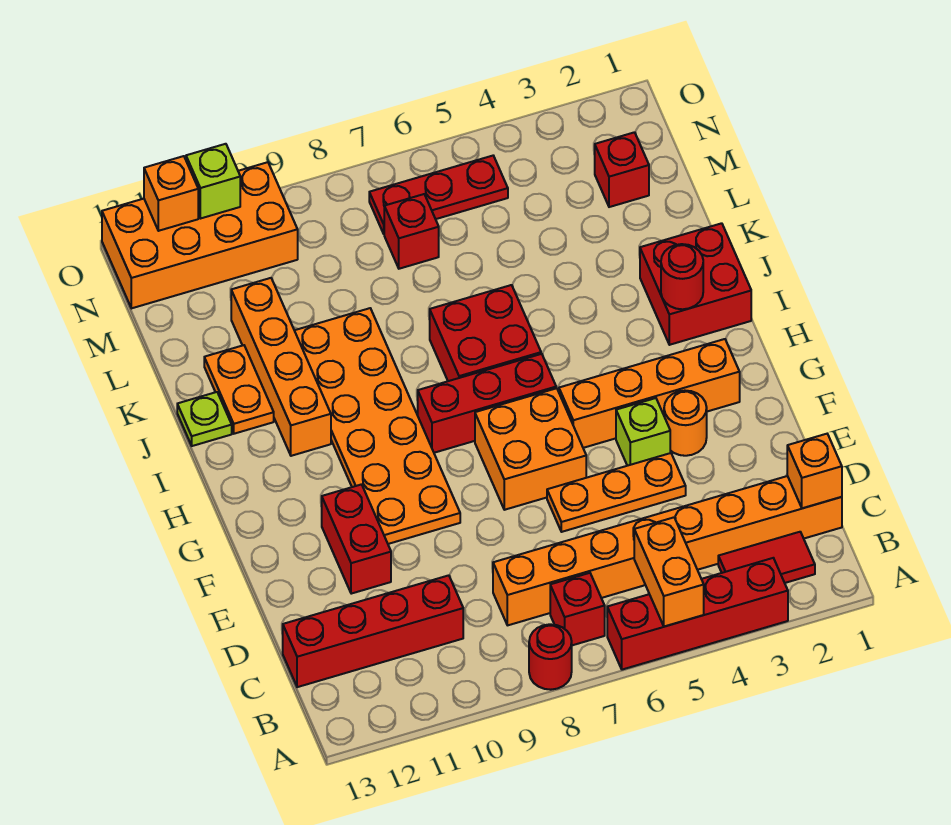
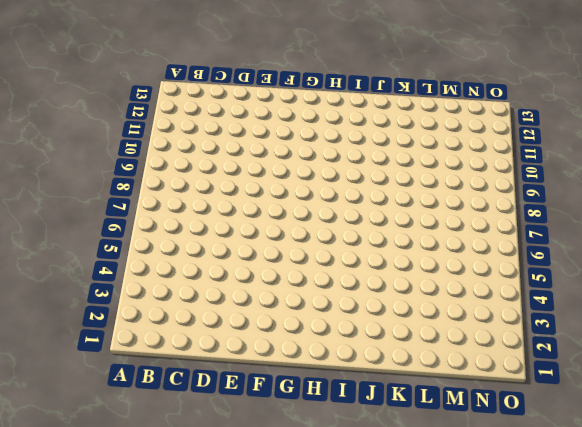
none -> red 1x4 brick [607,558,788,670]
none -> red 1x1 round brick [529,624,572,690]
none -> red 1x2 tile [718,532,815,583]

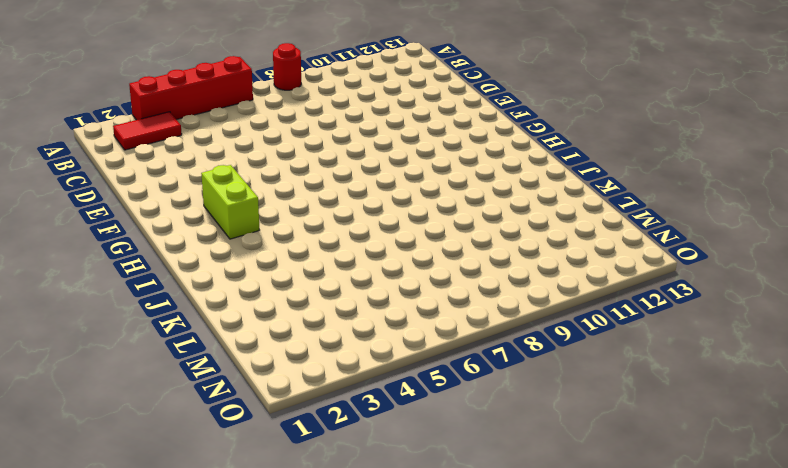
lime 1x2 brick [201,165,259,239] -> orange 1x4 brick [559,339,740,448]
none -> red 1x1 brick [550,573,605,645]
none -> orange 1x8 brick [493,476,842,625]
none -> red 1x4 brick [283,575,463,687]

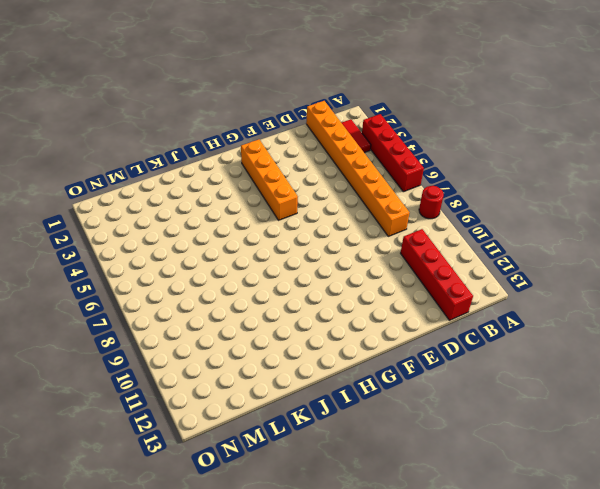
none -> red 1x1 brick [550,573,605,645]
none -> orange 1x3 plate [547,453,686,532]
none -> red 1x2 brick [322,484,391,594]

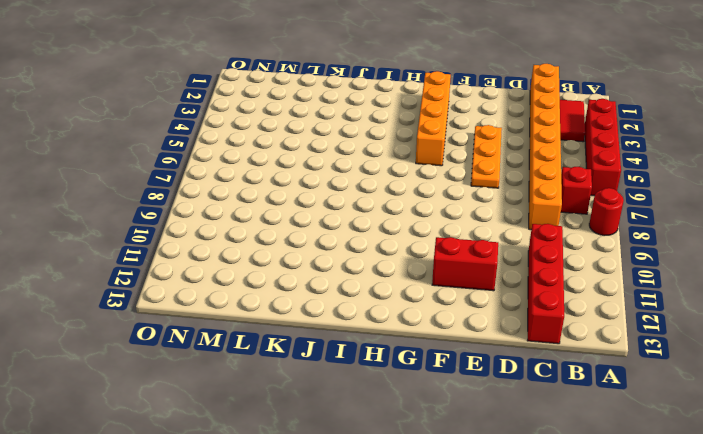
none -> orange 1x1 round brick [664,391,707,456]
none -> lime 1x1 brick [616,398,670,466]
none -> orange 2x2 brick [475,388,586,510]

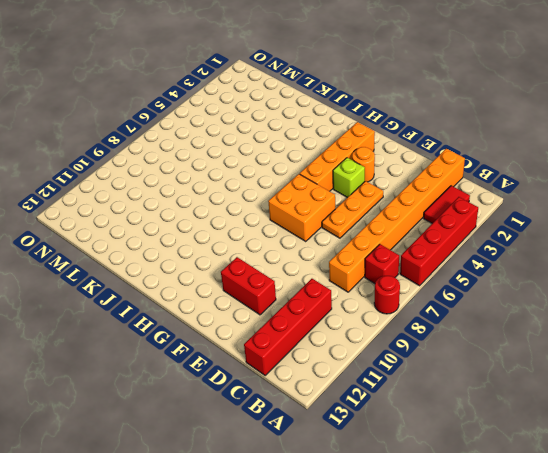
none -> orange 2x6 plate [295,308,460,544]
none -> red 1x3 brick [418,354,556,453]
none -> red 2x2 brick [640,223,751,345]

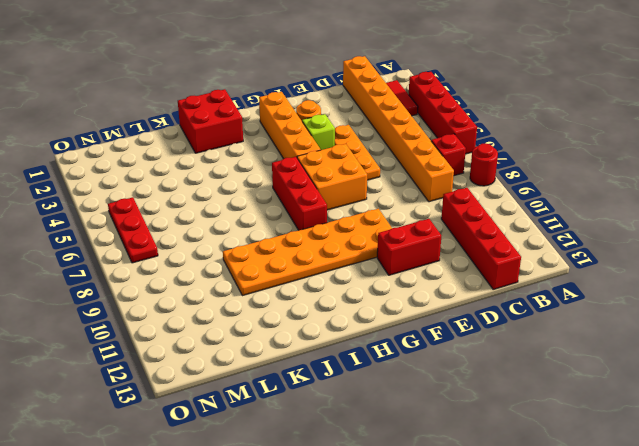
none -> red 2x2 brick [430,285,541,381]
none -> orange 1x4 brick [231,278,331,456]
none -> orange 1x2 plate [204,345,274,434]

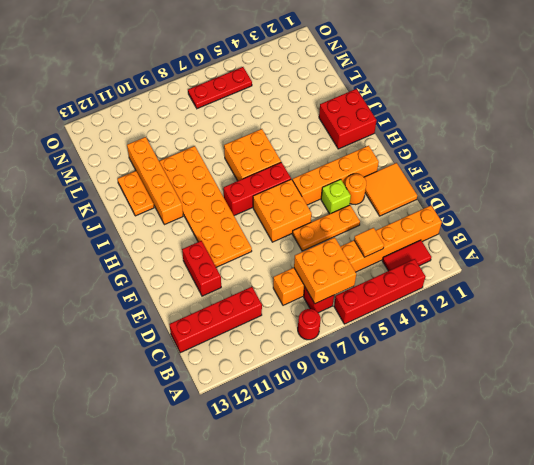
orange 2x2 brick [294,237,356,304] -> none
orange 1x1 tile [354,228,384,257] -> none
orange 2x2 tile [364,163,417,216] -> none
orange 2x2 brick [224,129,281,181] -> red 2x2 brick [430,285,541,381]
none -> lime 1x1 plate [177,392,232,446]
none -> red 1x1 brick [595,132,649,207]
none -> red 1x1 brick [384,194,439,269]

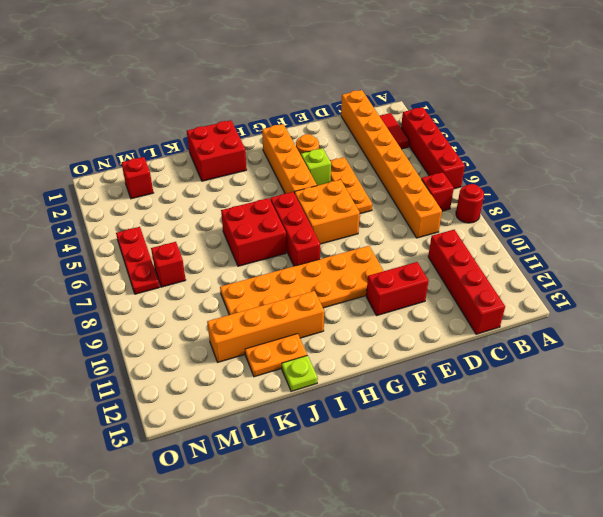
none -> orange 2x4 brick [102,162,298,308]
none -> orange 1x2 brick [634,517,704,627]
none -> orange 1x1 brick [787,434,842,508]

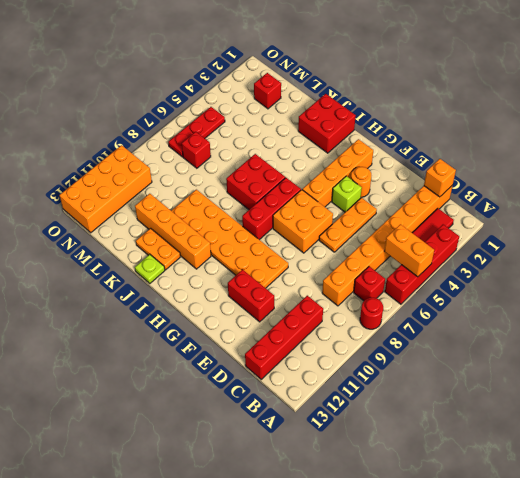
none -> red 1x1 round brick [661,244,703,309]
none -> lime 1x1 brick [186,144,240,218]
none -> orange 1x1 brick [144,156,198,231]

